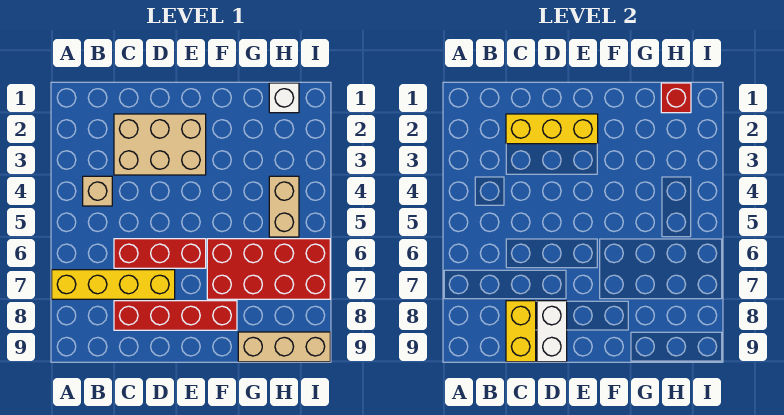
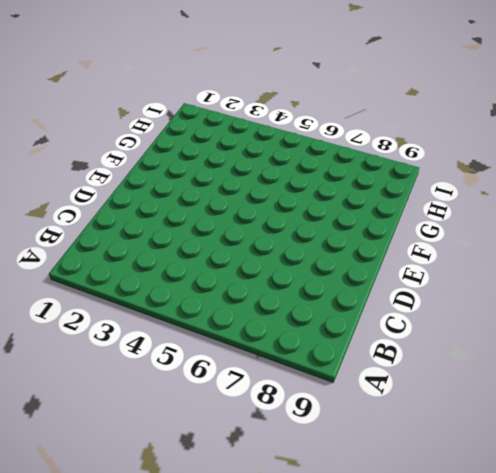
none -> yellow 1x4 brick [52,270,175,299]
none -> tan 1x1 brick [83,176,112,206]
none -> tan 2x3 brick [114,114,206,175]

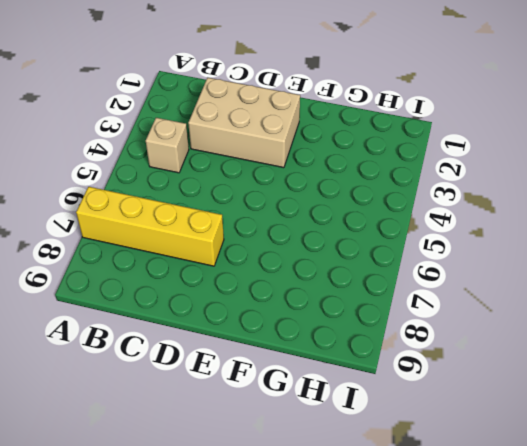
none -> red 1x3 brick [114,239,206,268]
none -> red 1x4 brick [114,301,237,330]
none -> red 2x4 brick [207,239,330,299]

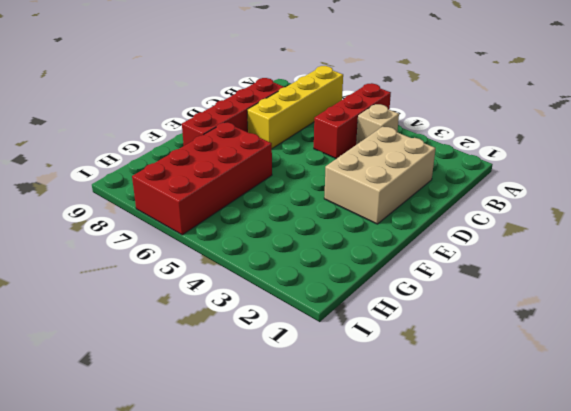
red 1x3 brick [314,83,391,159] -> red 1x3 brick moved to [114,239,206,268]
none -> tan 1x3 brick [238,332,330,362]
none -> white 1x1 brick [269,83,299,113]
none -> tan 1x2 brick [269,176,299,237]

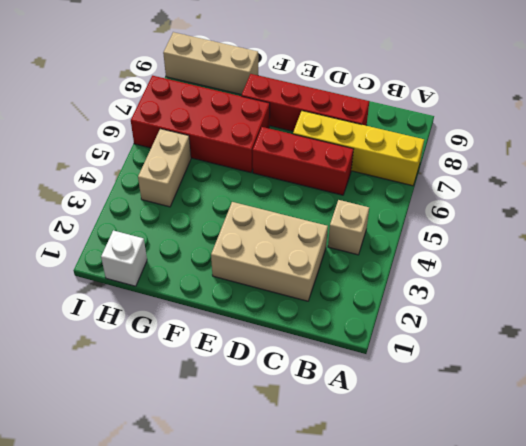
none -> yellow 1x3 brick [506,114,598,144]
none -> yellow 1x2 brick [506,301,536,362]
none -> white 1x2 brick [537,301,567,362]

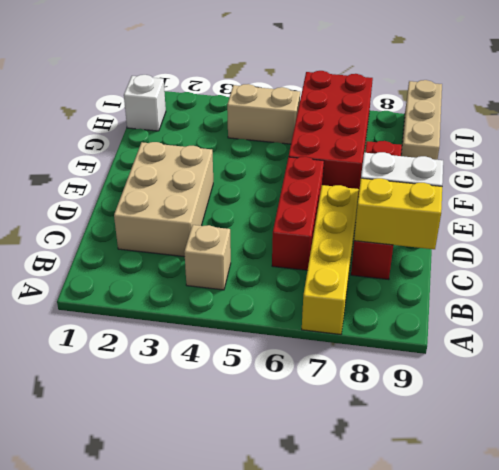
none -> yellow 1x3 brick [506,114,598,144]
none -> red 1x1 brick [661,83,691,113]

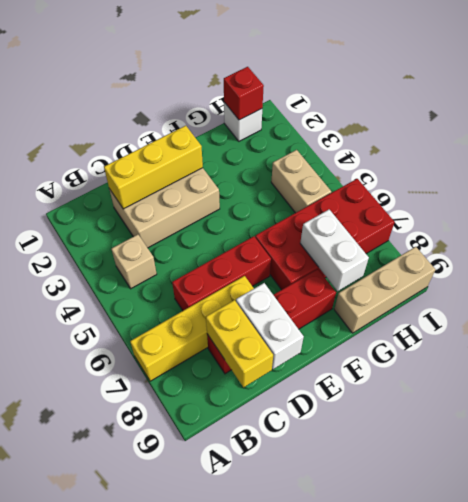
white 1x2 brick [300,210,369,291] -> none

